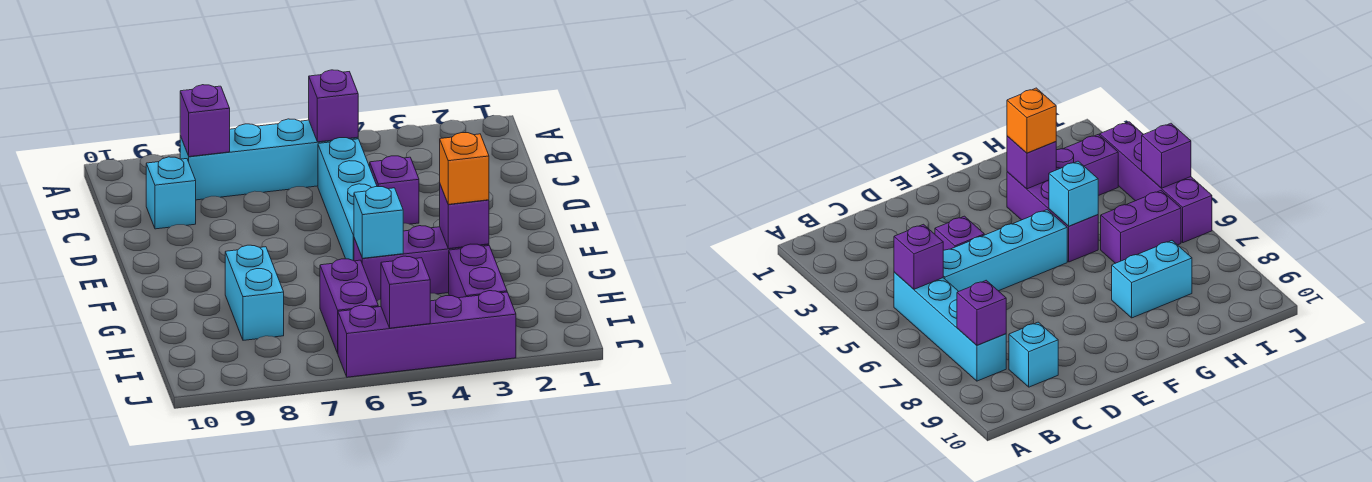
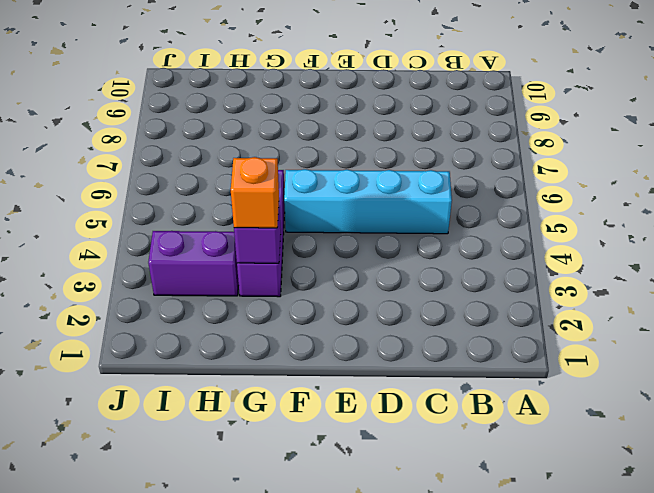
none -> cyan 1x4 brick [180,119,358,200]
none -> cyan 1x1 brick [146,157,196,229]
none -> purple 1x1 brick [369,156,419,224]

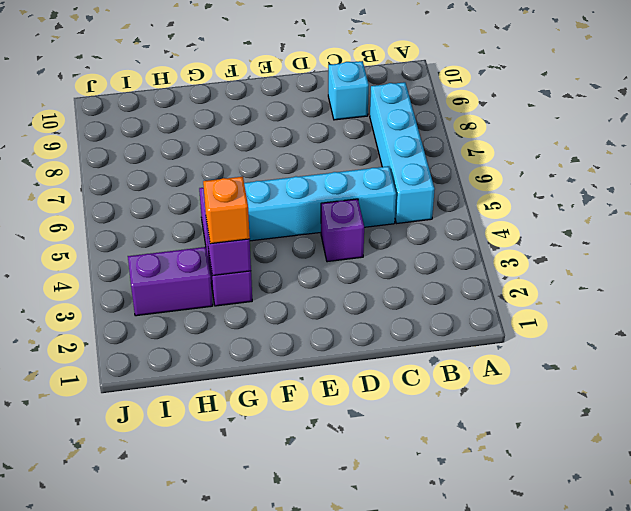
none -> cyan 1x2 brick [225,245,284,340]
none -> purple 1x2 brick [320,259,378,353]
none -> purple 1x4 brick [338,291,516,377]

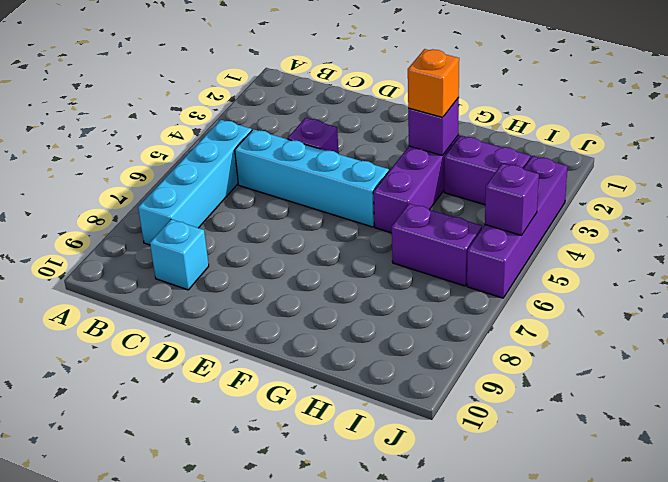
none -> cyan 1x2 brick [225,245,284,340]
none -> purple 1x1 brick [309,70,358,142]
none -> purple 1x1 brick [180,85,230,157]

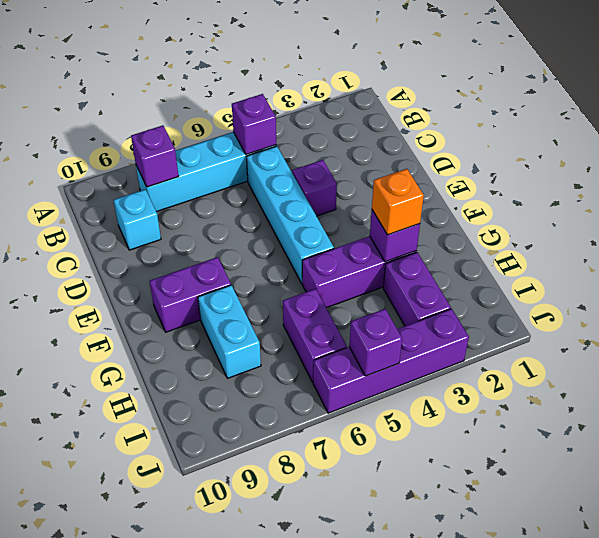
purple 1x2 brick [150,257,231,332] -> none
none -> cyan 1x1 brick [354,187,403,258]

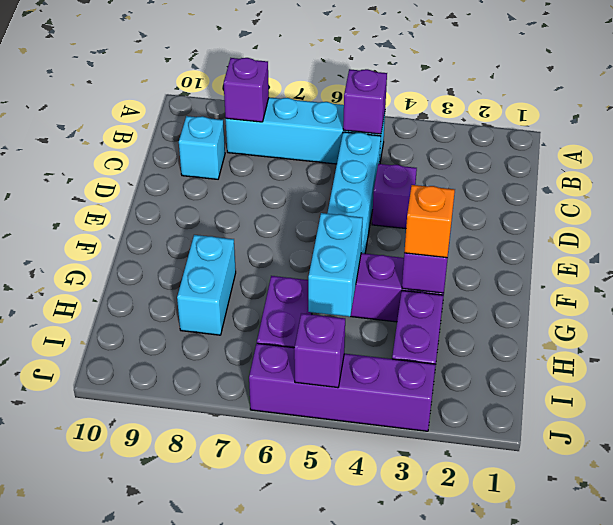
cyan 1x2 brick [308,213,363,317] -> cyan 1x1 brick [354,187,403,258]

